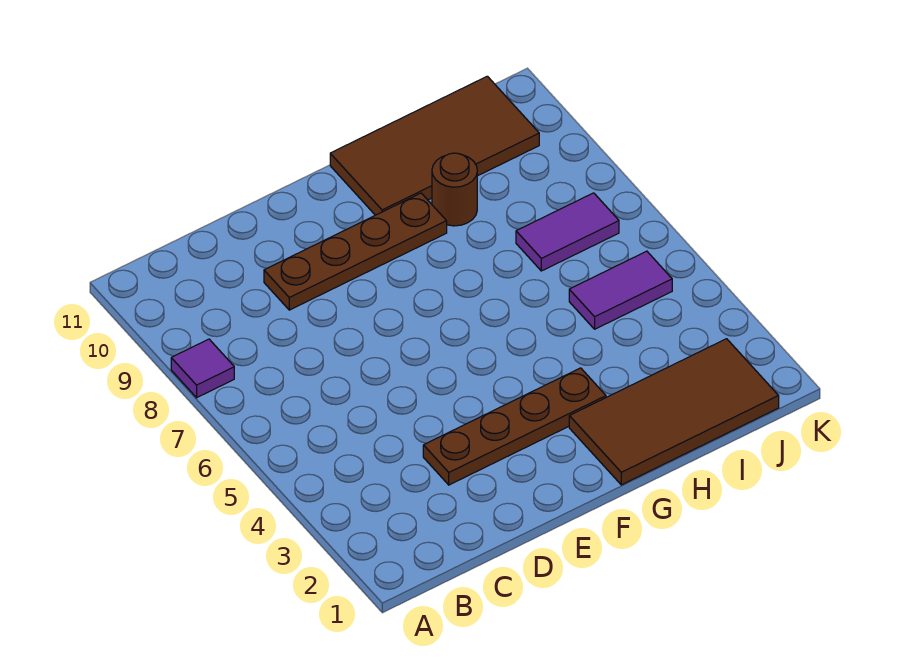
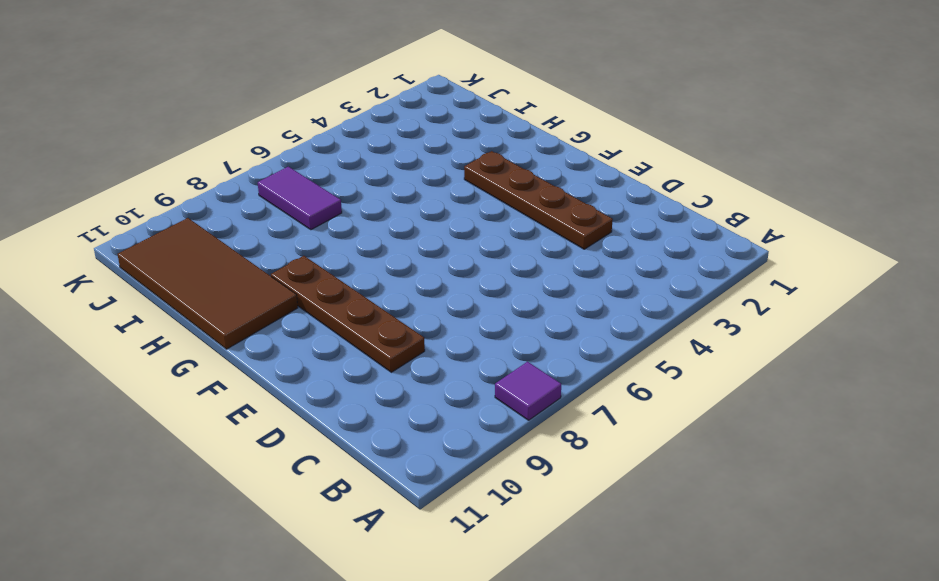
none -> brown 2x4 tile [569,339,779,485]
none -> brown 1x1 round brick [432,153,477,226]

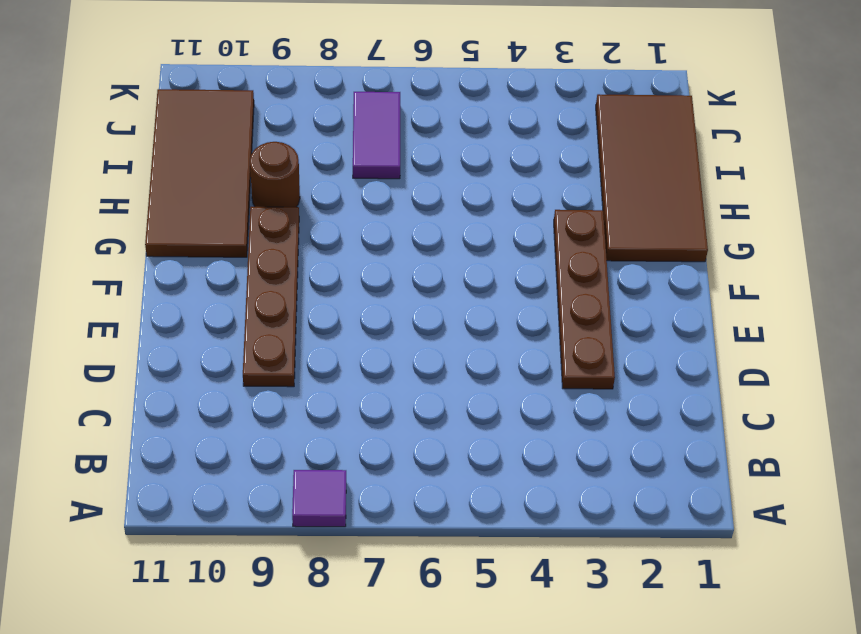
none -> purple 1x2 tile [569,251,672,329]

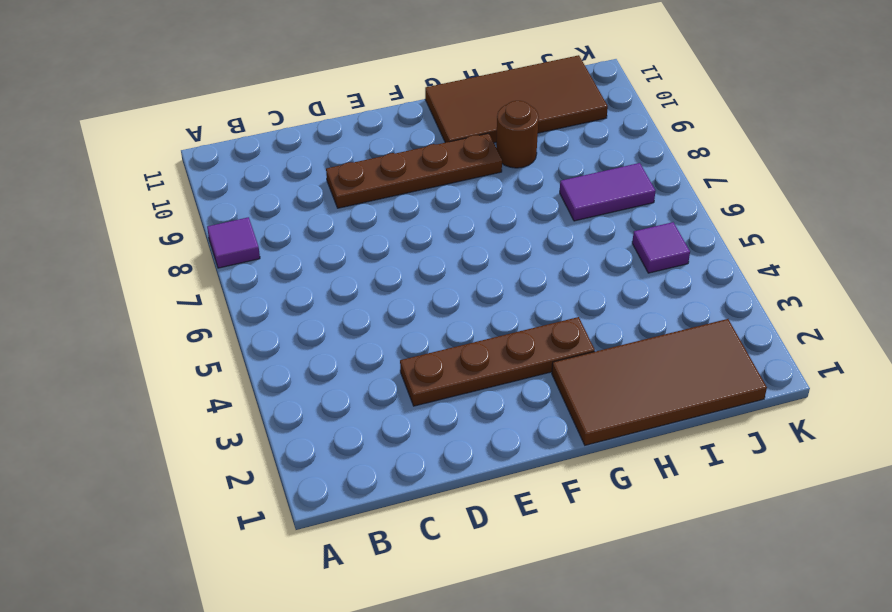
purple 1x1 tile [632,222,690,273] -> purple 1x2 tile [569,251,672,329]

